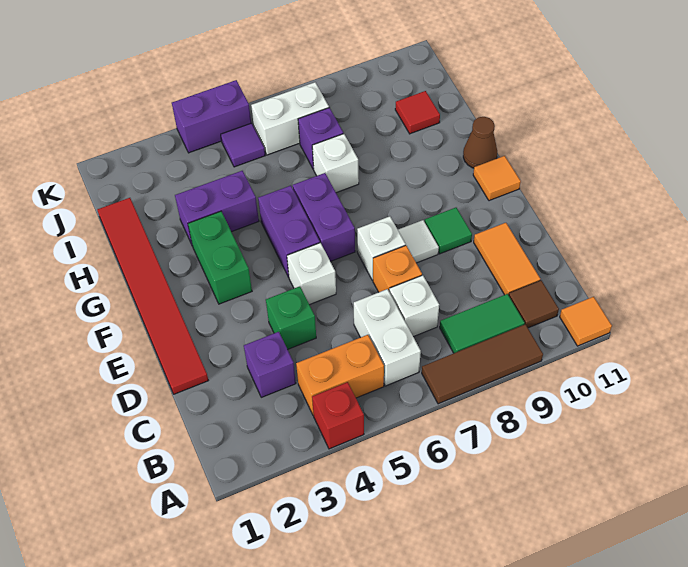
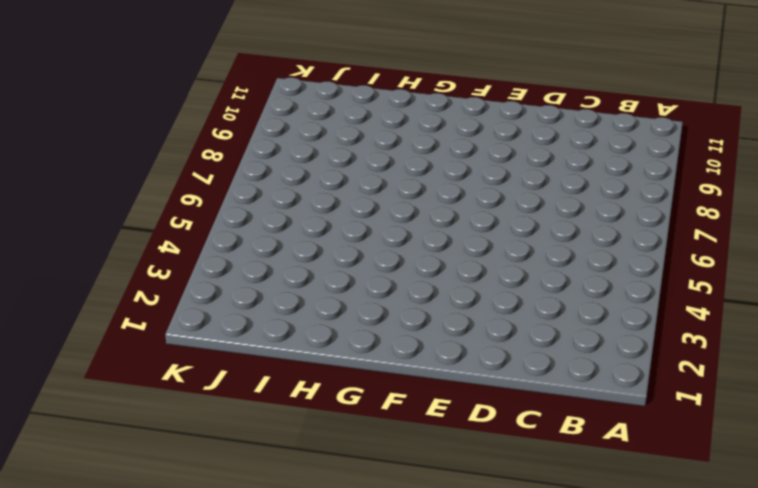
none -> red 1x1 brick [312,382,364,449]
none -> brown 1x3 tile [422,324,543,404]
none -> orange 1x1 tile [560,297,612,346]

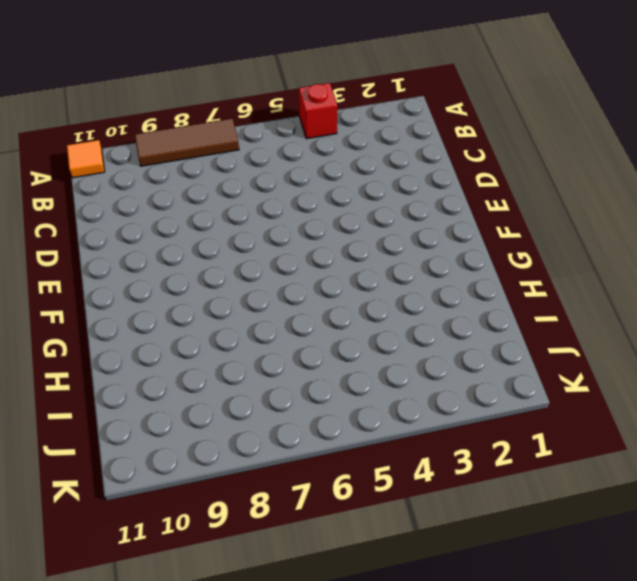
none -> orange 1x2 brick [296,335,384,415]
none -> white 1x2 brick [354,289,421,386]
none -> green 1x2 tile [440,294,525,353]

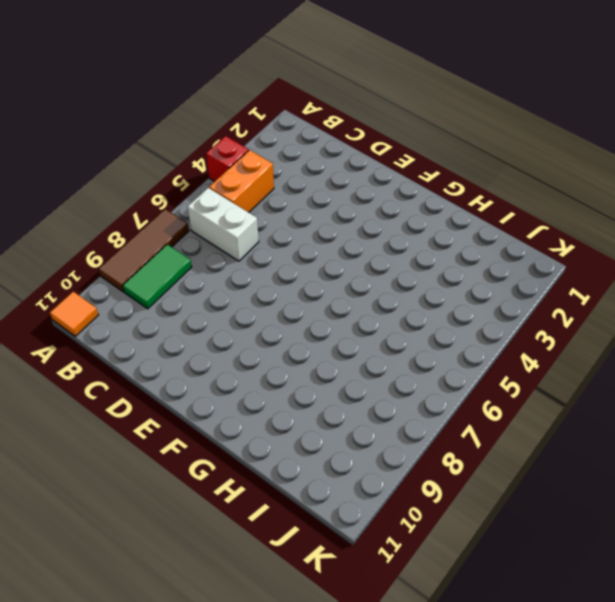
none -> brown 1x1 tile [509,280,559,328]
none -> purple 1x1 brick [244,332,296,397]
none -> white 1x1 brick [389,275,439,337]

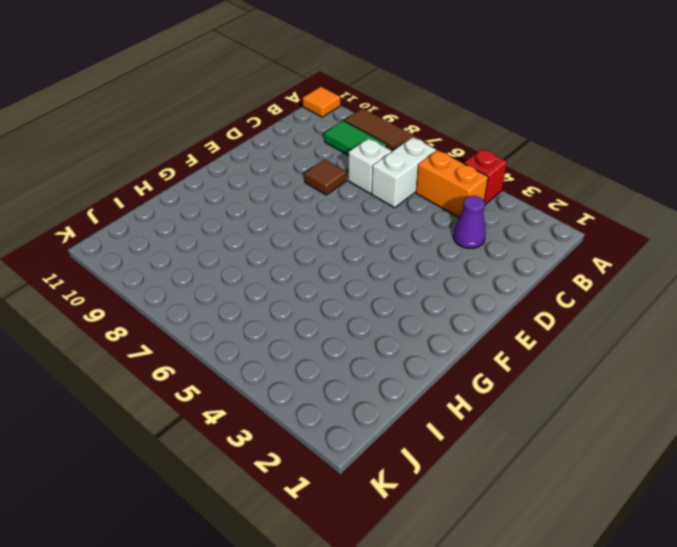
purple 1x1 cone [453,196,486,248] -> purple 1x1 brick [244,332,296,397]
brown 1x1 tile [305,160,346,195] -> brown 1x1 tile moved to [509,280,559,328]
none -> orange 1x2 tile [474,223,540,295]
none -> red 1x6 tile [97,198,208,394]
none -> green 1x1 brick [266,286,316,349]

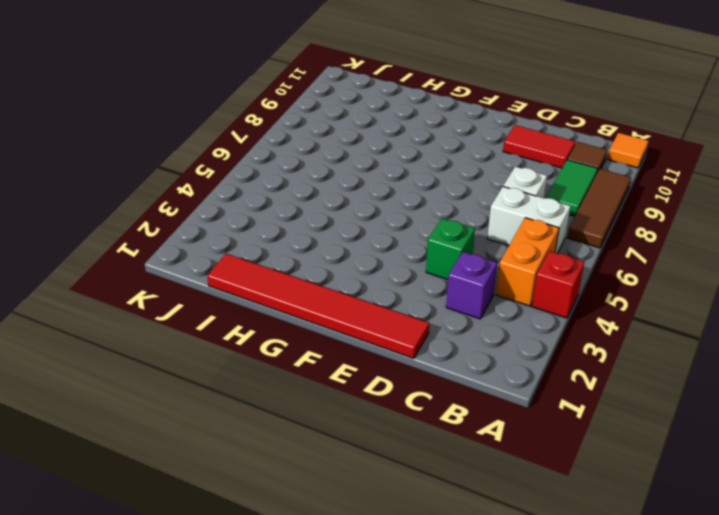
red 1x2 tile [503,125,575,168] -> orange 1x2 tile [474,223,540,295]
none -> orange 1x1 brick [373,245,422,292]
none -> white 1x1 brick [287,243,336,305]
none -> white 1x1 brick [357,216,405,280]

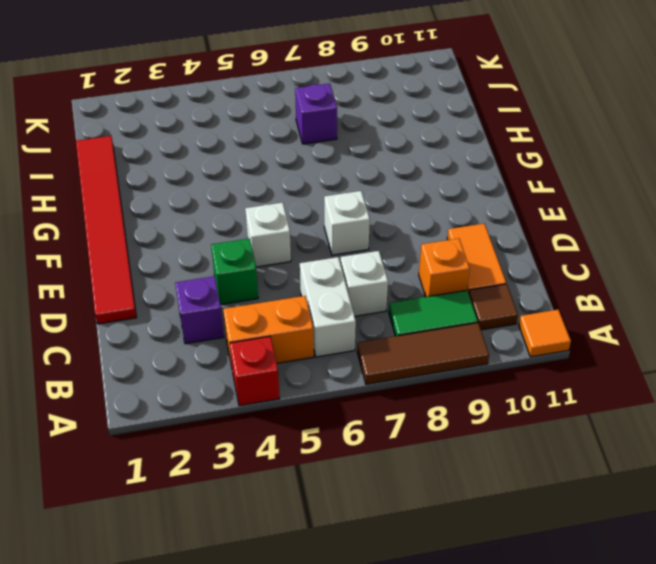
orange 1x1 brick [419,238,470,297] -> orange 1x1 brick moved to [373,245,422,292]
none -> white 1x1 tile [398,220,439,263]
none -> green 1x1 tile [425,208,472,254]
none -> green 1x2 brick [188,211,252,304]

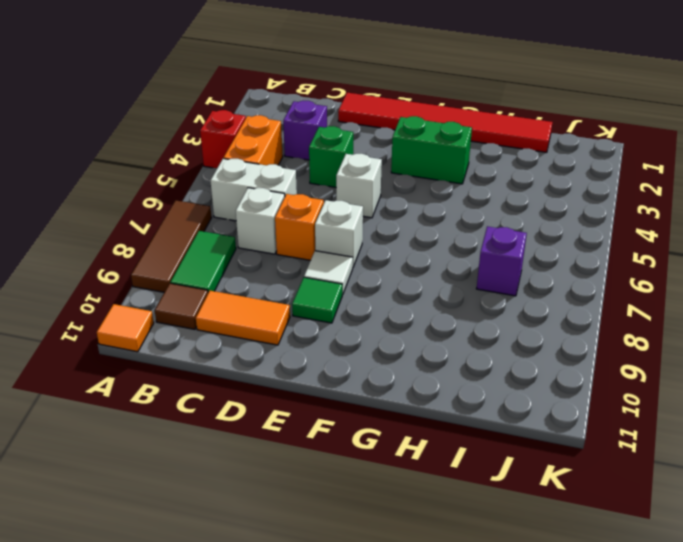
none -> purple 1x2 brick [258,186,320,277]
none -> purple 1x2 brick [292,173,355,261]
none -> orange 1x1 tile [473,156,521,201]

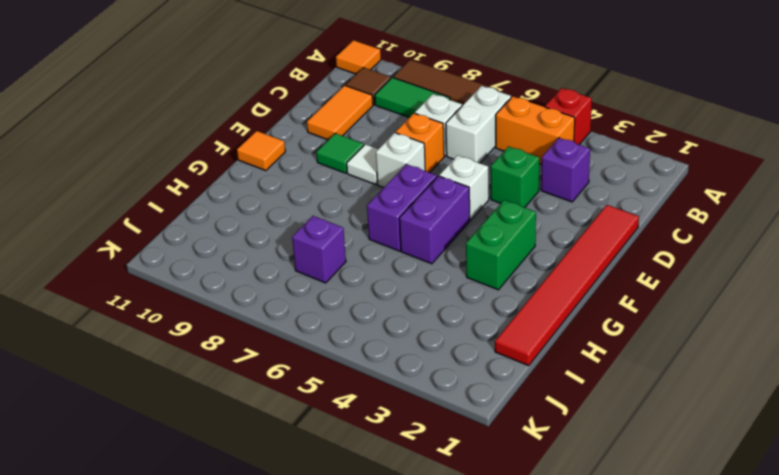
none -> brown 1x1 cone [463,117,497,168]
none -> purple 1x2 brick [175,171,259,244]
none -> white 1x1 brick [312,134,359,193]

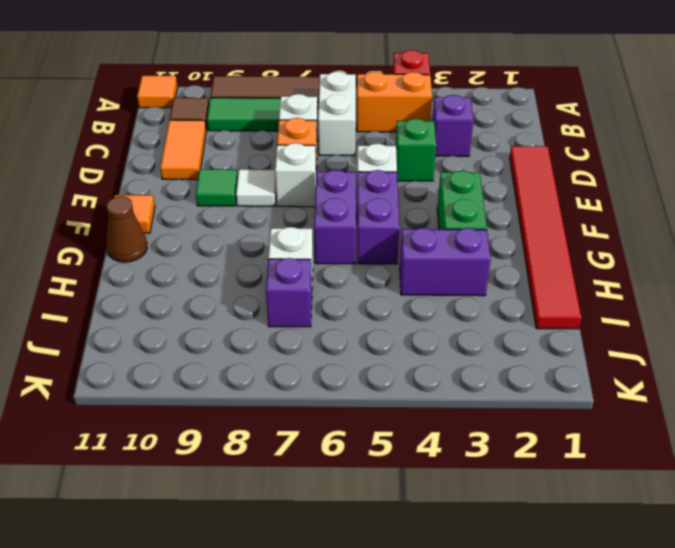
none -> red 1x1 tile [395,91,440,134]
none -> purple 1x1 tile [221,123,265,167]
none -> white 1x2 brick [251,82,329,155]

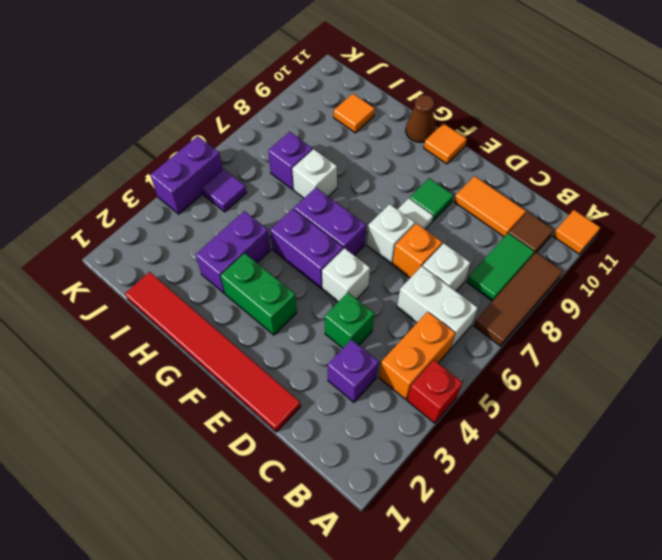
orange 1x1 tile [334,94,375,133] -> red 1x1 tile [395,91,440,134]
none -> white 1x2 brick [251,82,329,155]

